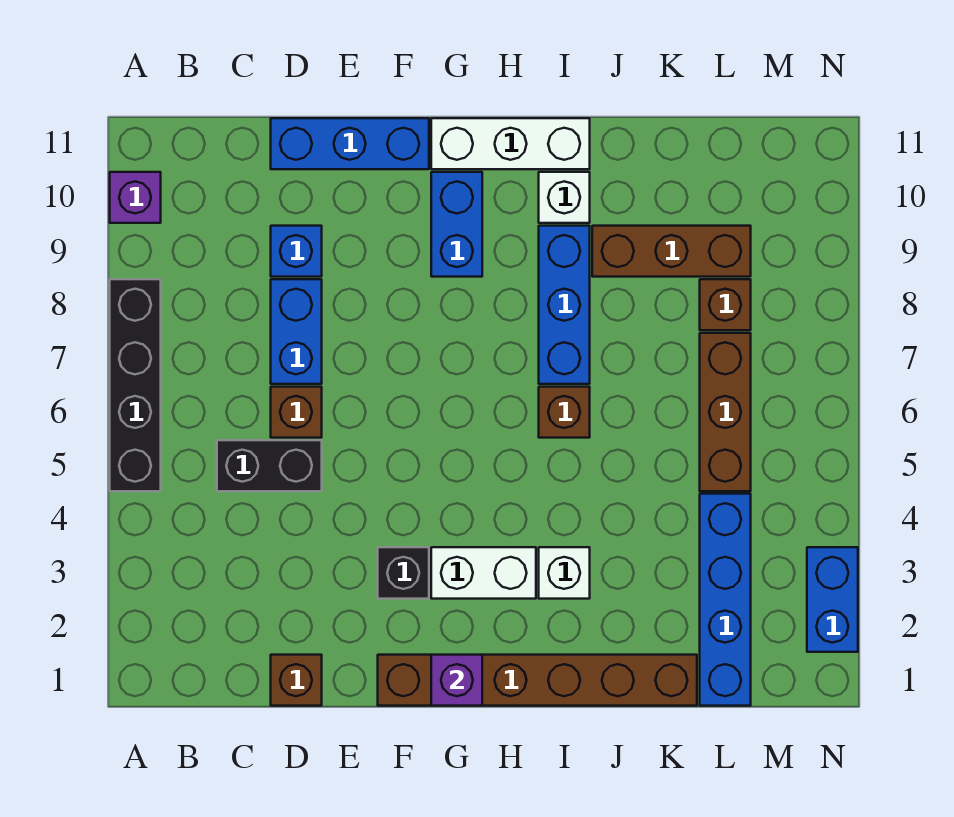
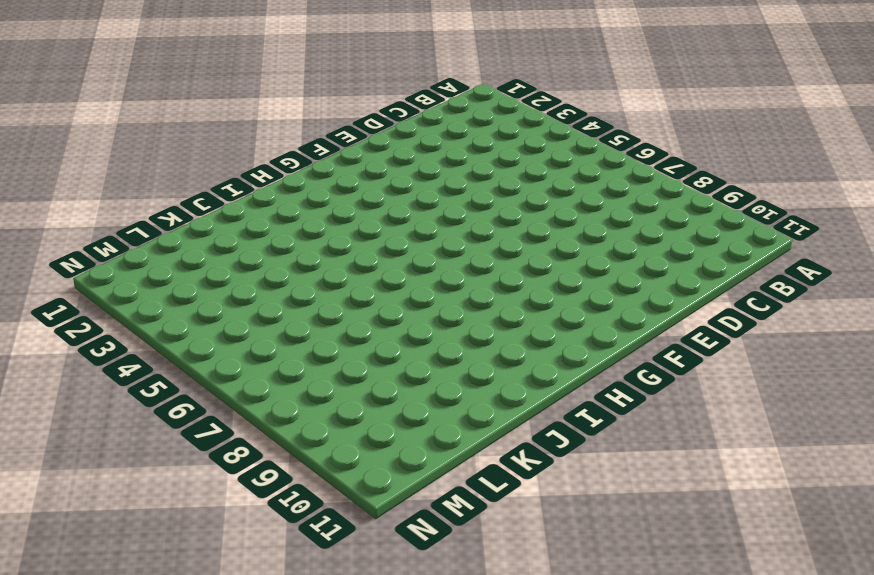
none -> black 1x4 brick [110,279,161,491]
none -> purple 1x1 brick [110,172,161,223]
none -> black 1x2 brick [217,440,322,491]

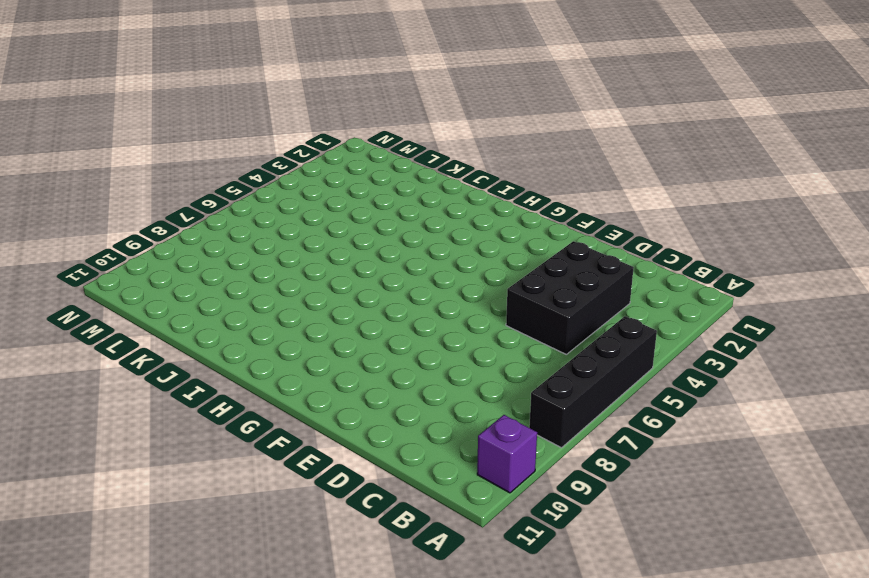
black 2x3 brick [506,241,634,354] -> black 1x2 brick [217,440,322,491]
none -> brown 1x1 brick [271,655,322,706]
none -> brown 1x1 brick [271,387,322,438]
none -> blue 1x2 brick [271,279,322,384]

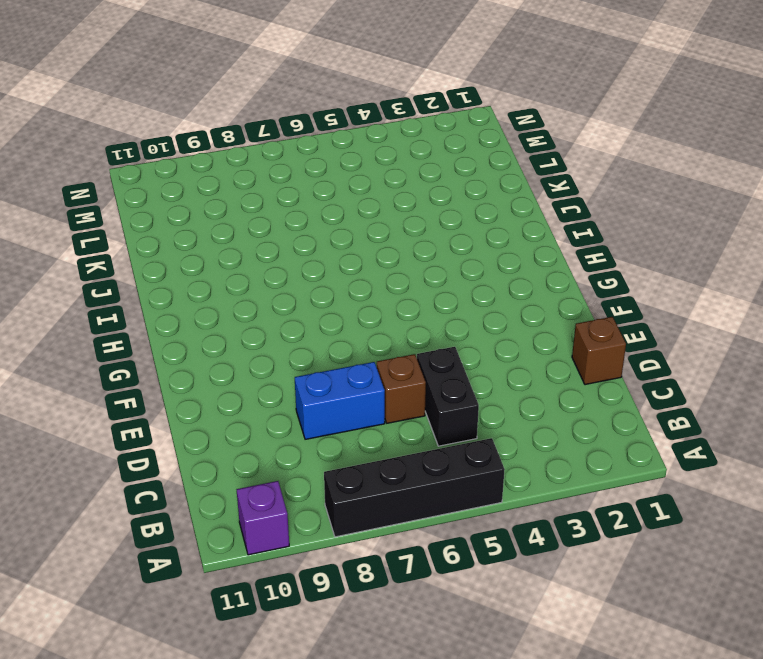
none -> blue 1x1 brick [271,226,322,277]
none -> blue 1x3 brick [271,118,429,169]
none -> brown 1x6 brick [378,655,697,706]

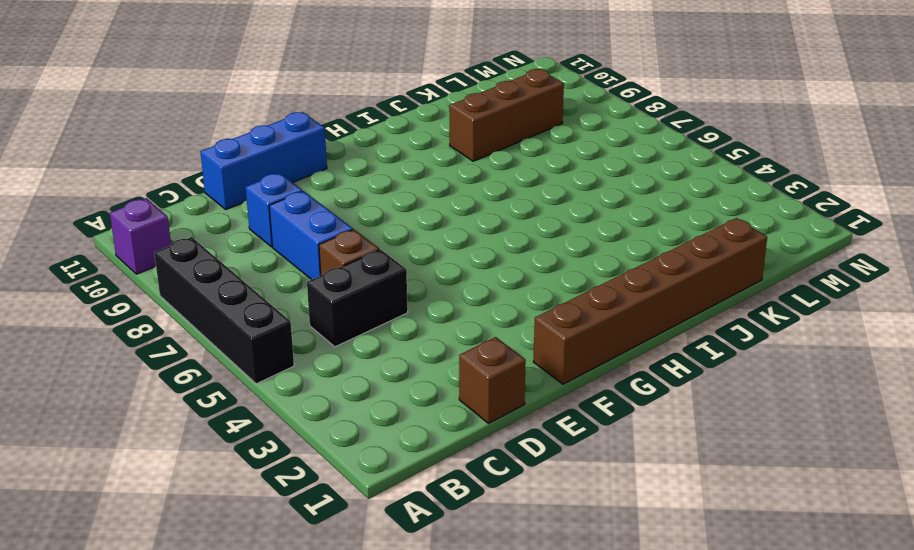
none -> black 1x1 brick [378,547,429,599]
none -> white 1x2 brick [431,547,536,599]
none -> blue 1x2 brick [431,172,482,277]

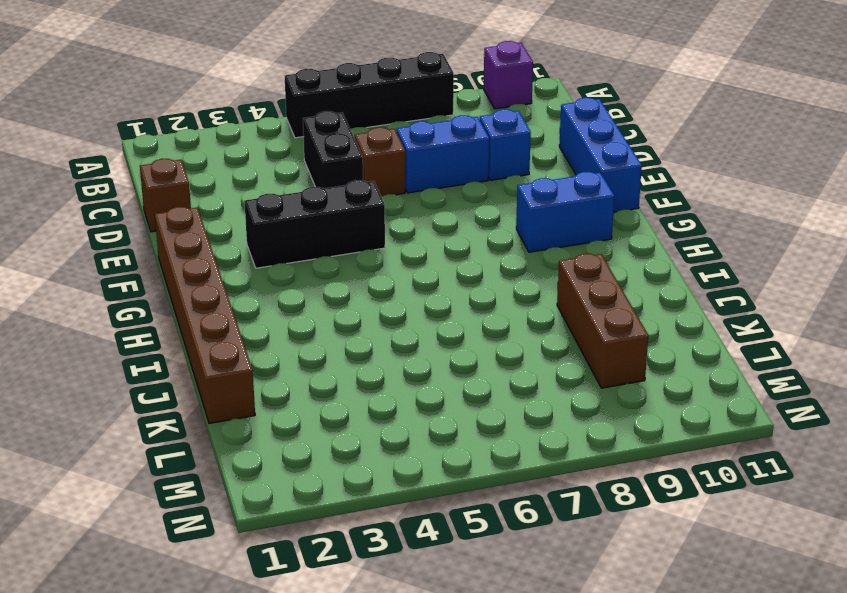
black 1x3 brick [244,180,385,268] -> black 1x1 brick [378,547,429,599]
none -> white 1x2 brick [431,547,536,599]
none -> white 1x3 brick [431,118,590,169]
none -> white 1x1 brick [539,547,590,599]

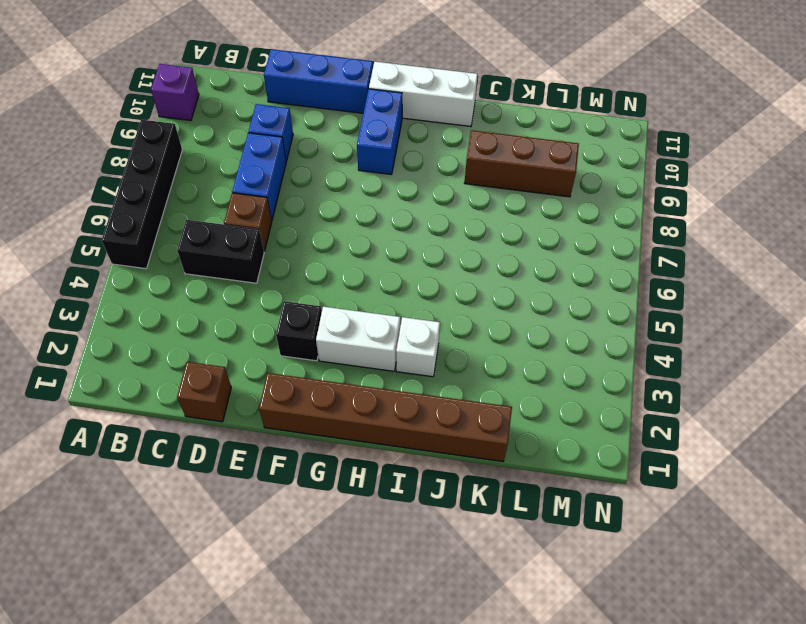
none -> brown 1x1 brick [539,387,590,438]
none -> blue 1x3 brick [539,226,590,384]
none -> white 1x1 brick [539,172,590,223]

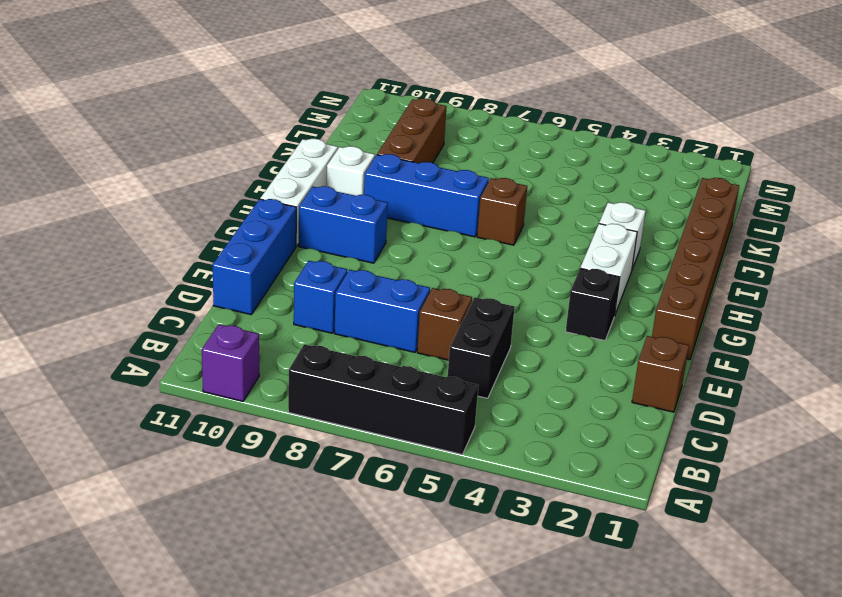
none -> blue 1x4 brick [700,494,751,706]
none -> brown 1x3 brick [700,333,751,491]
none -> brown 1x1 brick [700,279,751,330]

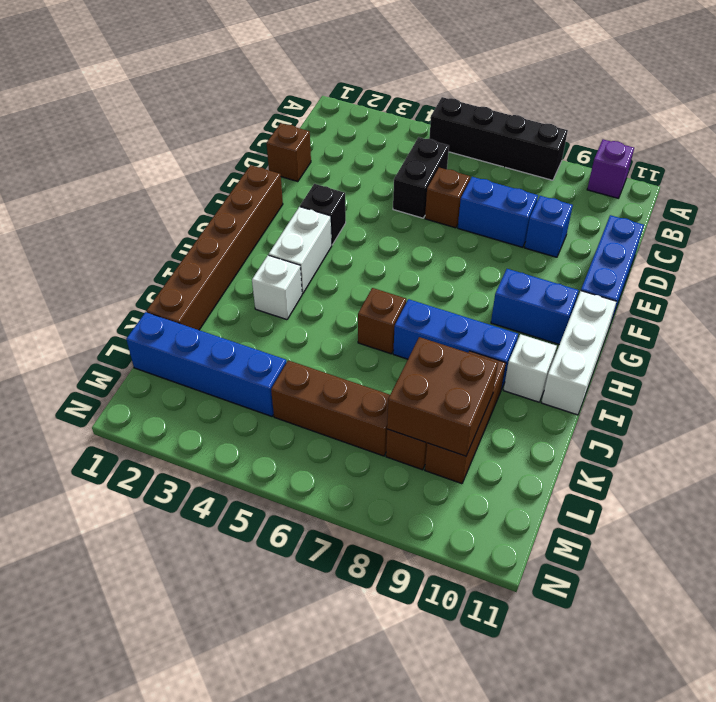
brown 2x2 brick [387,337,498,456] -> none
none -> blue 1x2 brick [807,547,858,652]
none -> purple 1x1 brick [431,655,482,706]

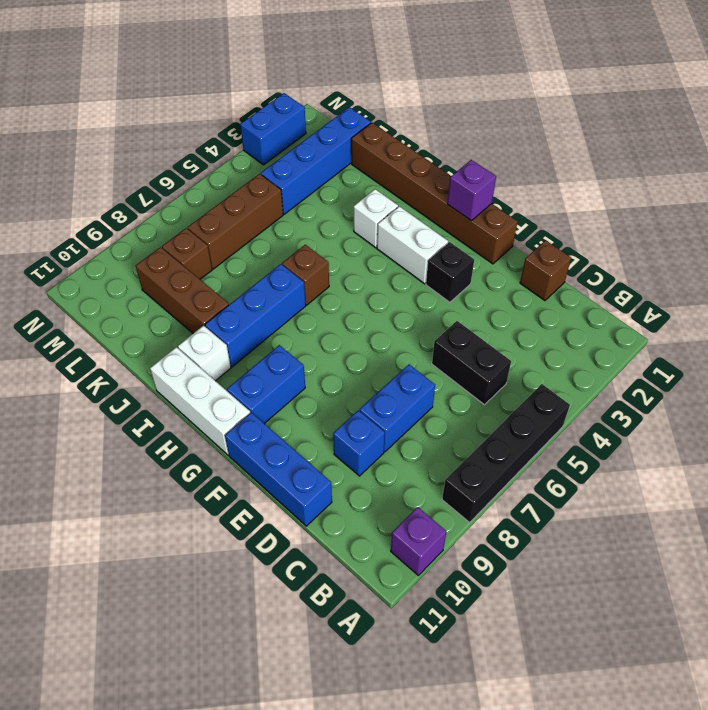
none -> brown 1x1 brick [271,387,322,438]

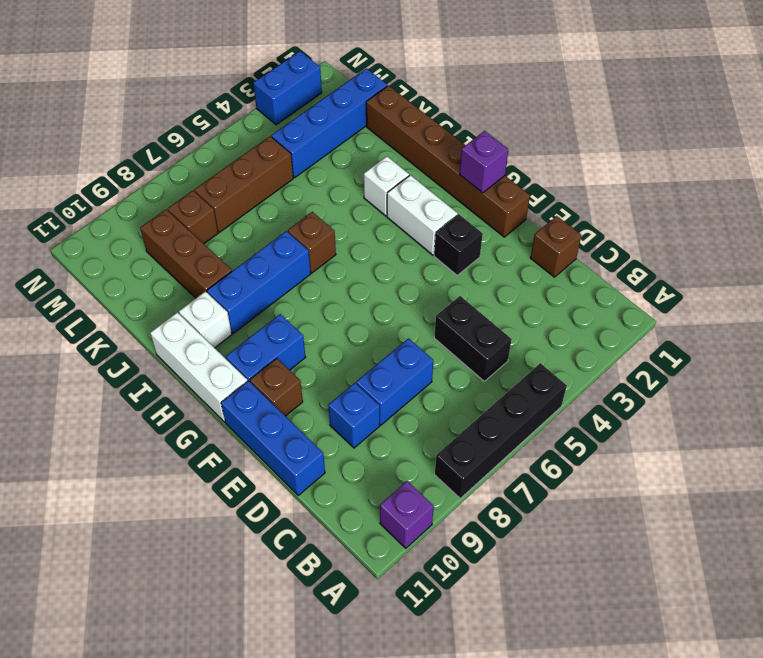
brown 1x1 brick [250,358,303,416] -> brown 1x1 brick moved to [271,387,322,438]

